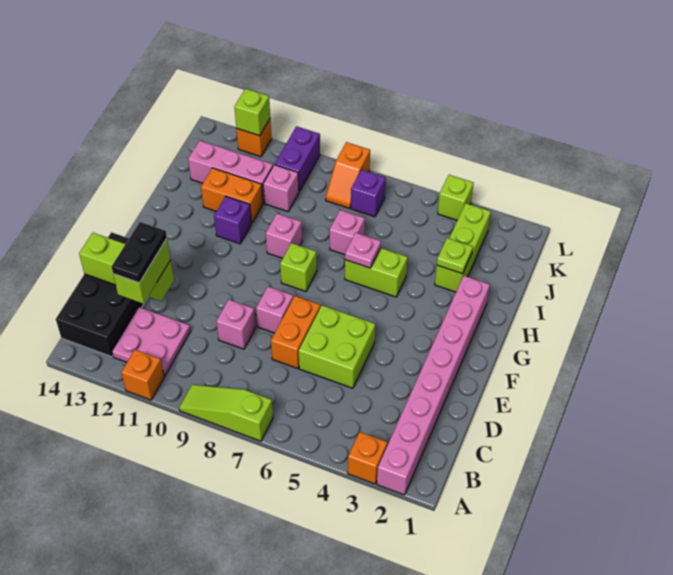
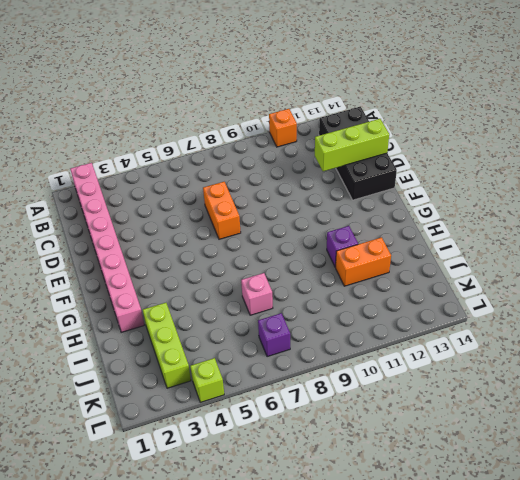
none -> orange 1x1 brick [348,432,387,484]
none -> lime 1x3 slope [179,385,273,441]
none -> pink 2x2 plate [112,307,191,376]
none -> lime 2x2 brick [299,305,375,388]

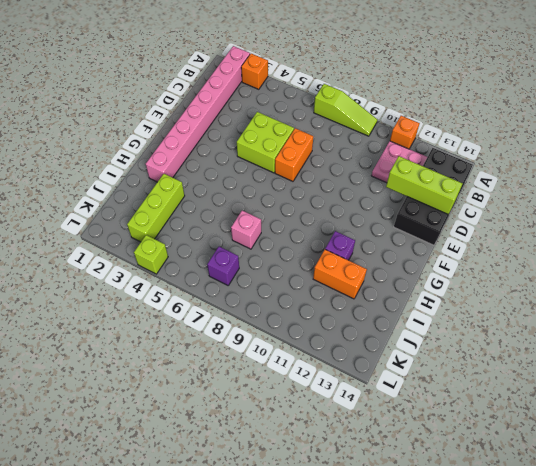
none -> pink 1x1 brick [216,300,256,349]
none -> pink 1x1 brick [256,287,293,333]
none -> lime 1x1 brick [280,243,317,292]
none -> lime 1x2 brick [345,248,408,297]

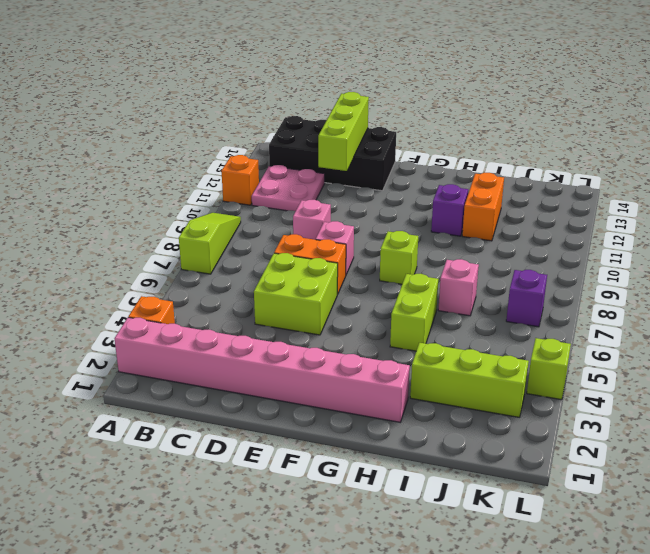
none -> pink 1x1 brick [266,213,302,258]
none -> pink 1x1 brick [263,165,299,212]
none -> pink 1x3 brick [188,141,273,203]
none -> orange 1x2 slope [326,142,370,208]

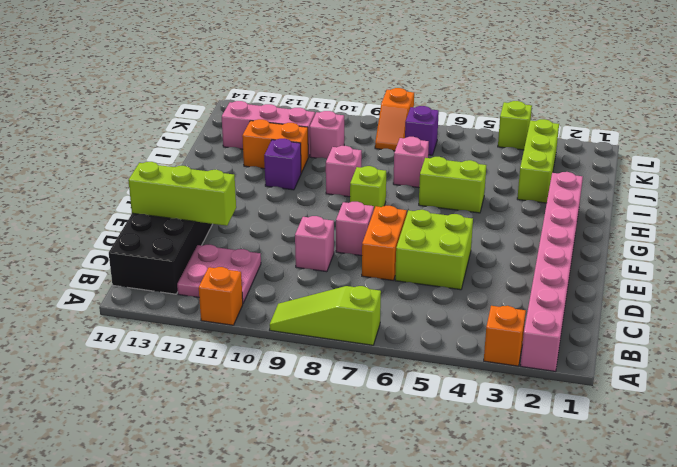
none -> purple 1x2 brick [275,126,320,192]
none -> orange 1x1 brick [236,119,272,157]
none -> pink 1x1 plate [345,233,381,268]
none -> lime 1x1 plate [437,238,473,274]

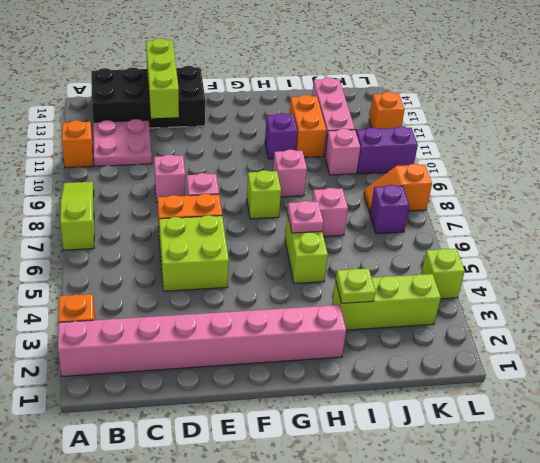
none -> lime 1x1 brick [234,89,270,136]
none -> lime 1x2 brick [113,239,171,304]
none -> black 1x2 plate [112,222,167,283]

